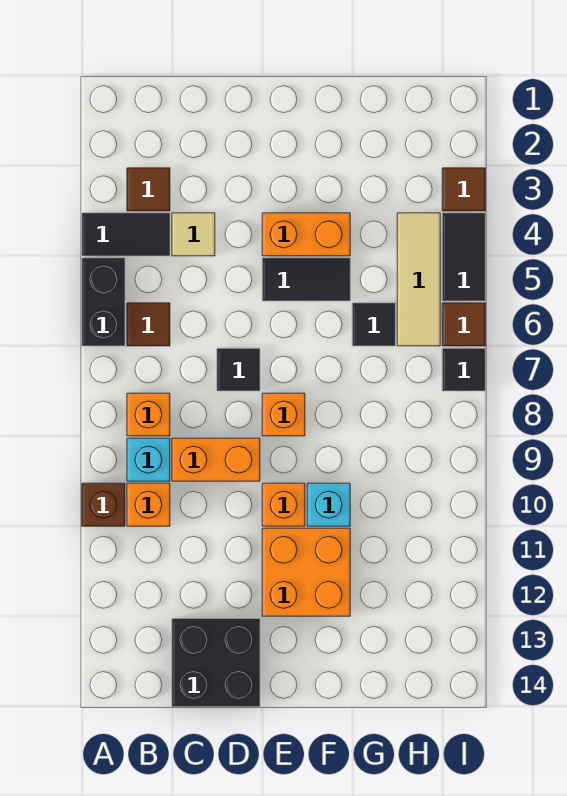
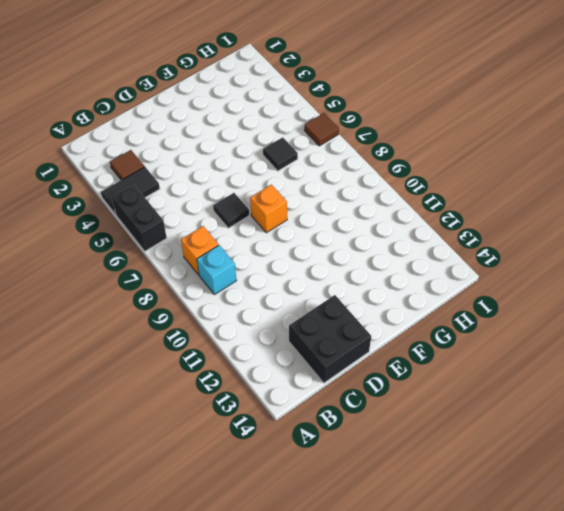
none -> brown 1x1 brick [82,483,125,526]
none -> brown 1x1 tile [127,303,170,346]
none -> orange 1x1 brick [127,483,170,526]

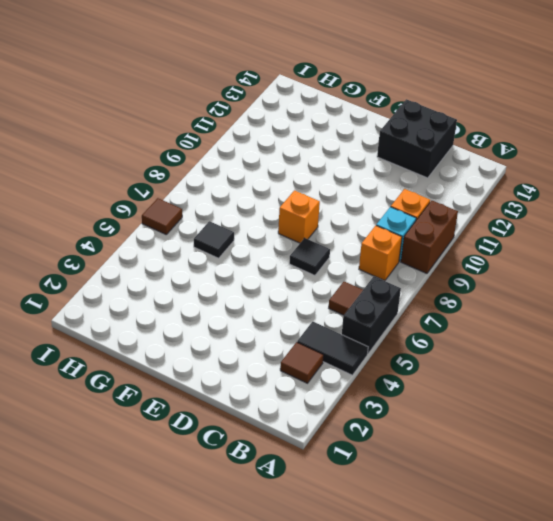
brown 1x2 brick [401,201,458,273] -> brown 1x1 brick [82,483,125,526]
none -> tan 1x1 tile [172,213,215,256]
none -> orange 1x2 brick [172,438,260,481]
none -> orange 1x2 brick [262,213,350,256]

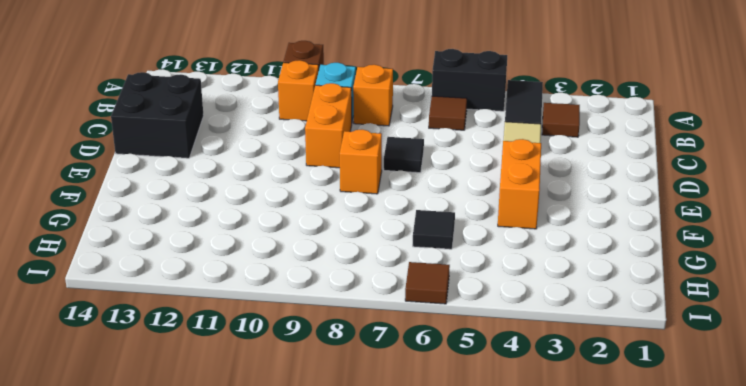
none -> black 1x2 tile [262,258,350,301]
none -> orange 1x1 brick [262,483,305,526]
none -> orange 2x2 brick [262,528,350,616]

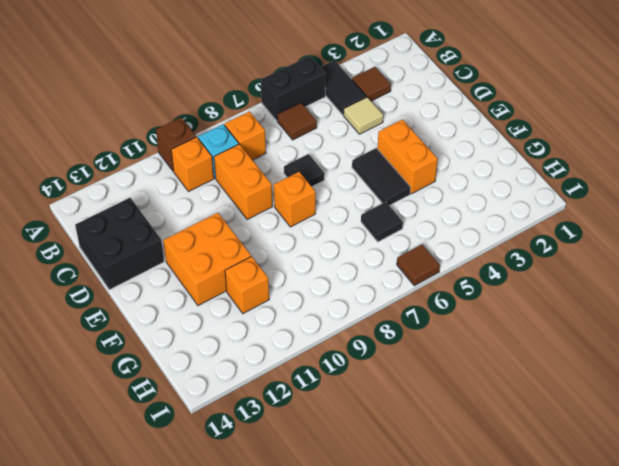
orange 1x1 brick [225,256,269,314] -> orange 1x1 brick moved to [262,483,305,526]
none -> cyan 1x1 brick [307,483,350,526]
none -> tan 1x3 tile [397,213,440,346]
none -> brown 1x1 tile [442,168,485,211]

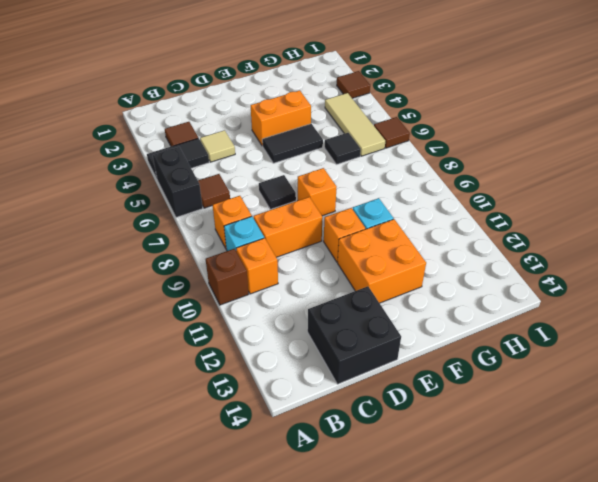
none -> black 1x2 tile [442,213,485,301]
none -> black 1x1 tile [442,348,485,391]

